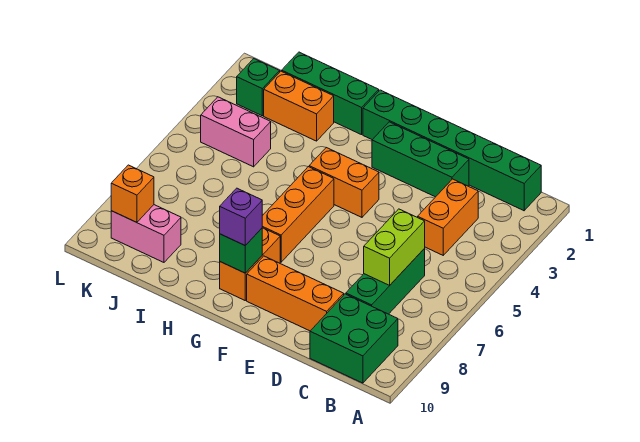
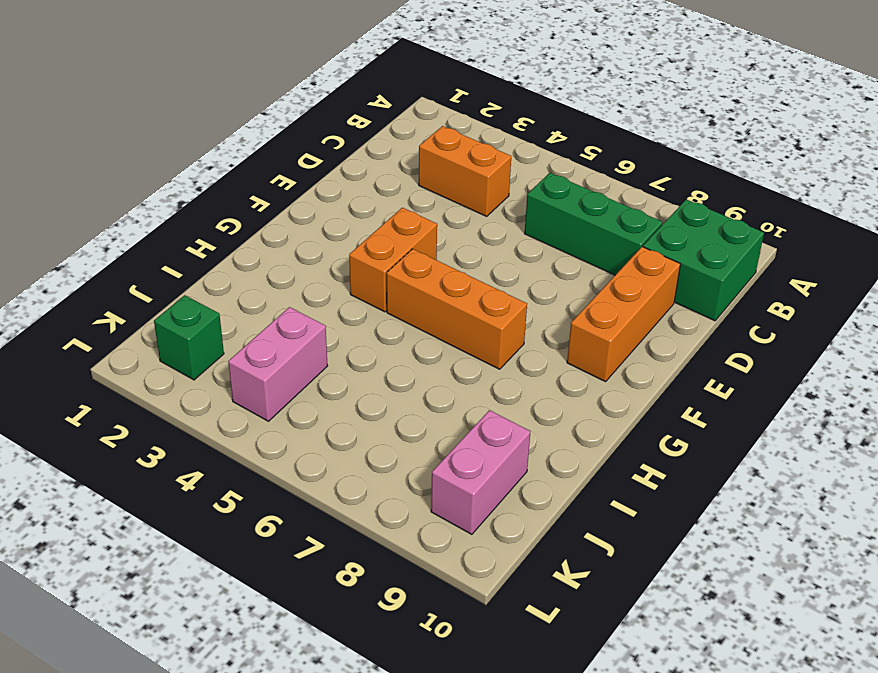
none -> green 1x6 brick [363,90,541,211]
none -> green 1x3 brick [372,122,469,197]
none -> orange 1x2 brick [220,228,280,300]

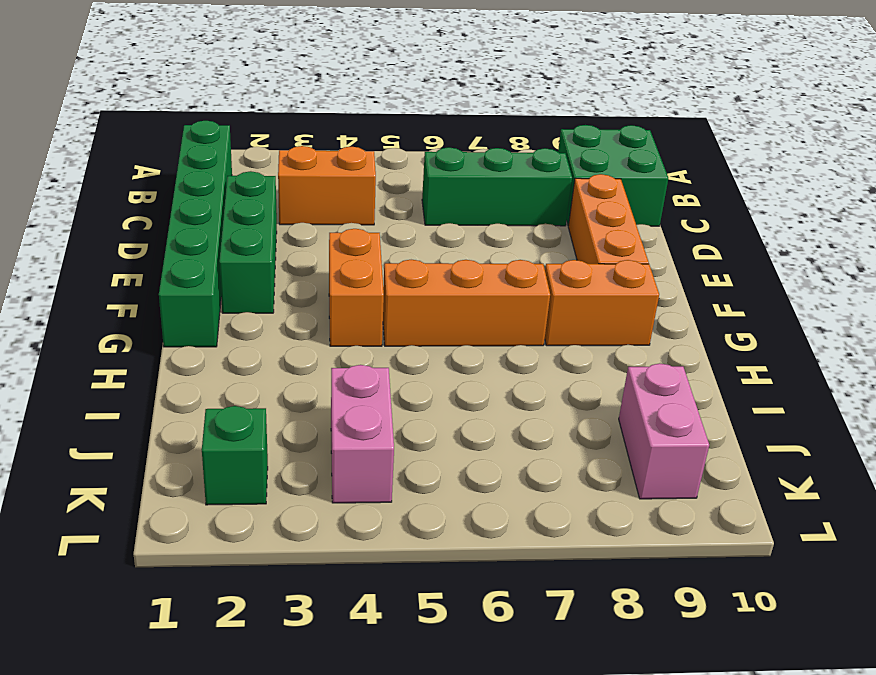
none -> green 1x3 brick [282,52,379,135]
none -> orange 1x2 brick [264,71,334,141]
none -> lime 1x2 brick [364,209,425,285]

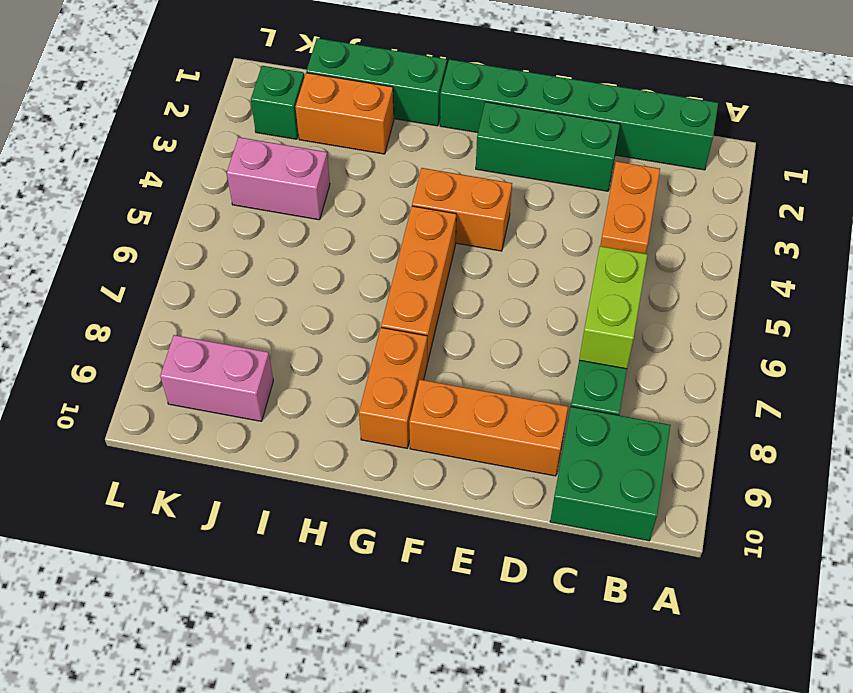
none -> green 1x1 brick [220,228,262,273]
none -> orange 1x1 brick [111,165,154,222]
none -> purple 1x1 brick [220,188,262,246]

